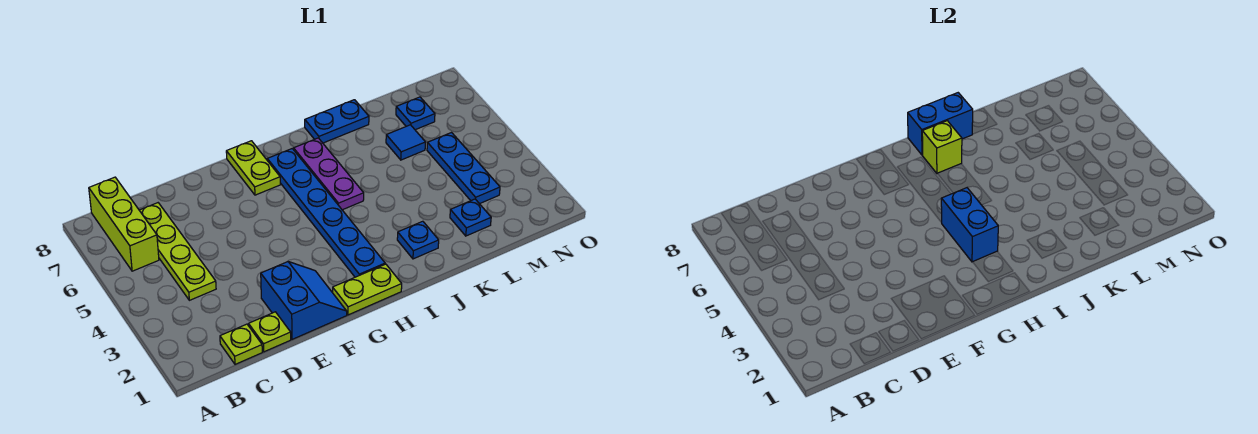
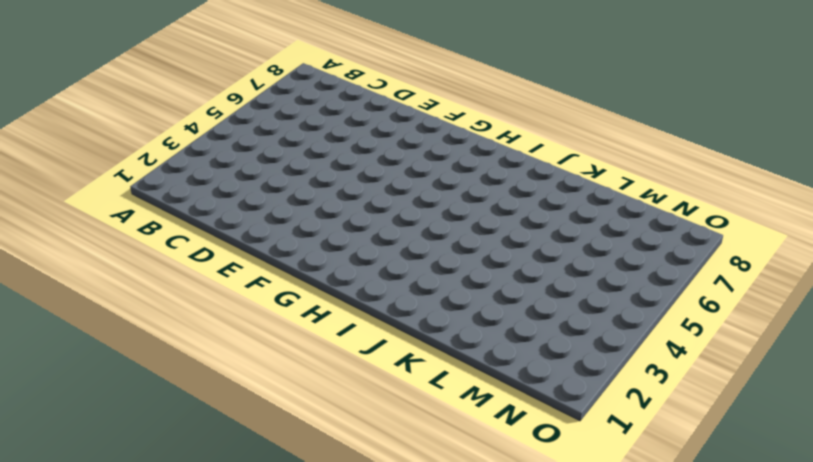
none -> lime 1x3 brick [89,177,159,271]
none -> lime 1x1 plate [220,324,262,364]
none -> lime 1x4 plate [139,203,216,300]

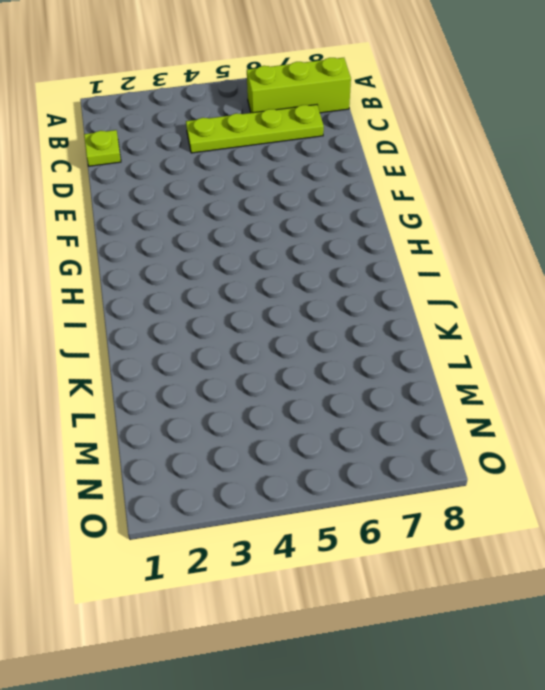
none -> lime 1x1 plate [249,312,291,352]
none -> blue 2x2 slope [261,262,347,339]
none -> lime 1x2 plate [333,264,402,315]

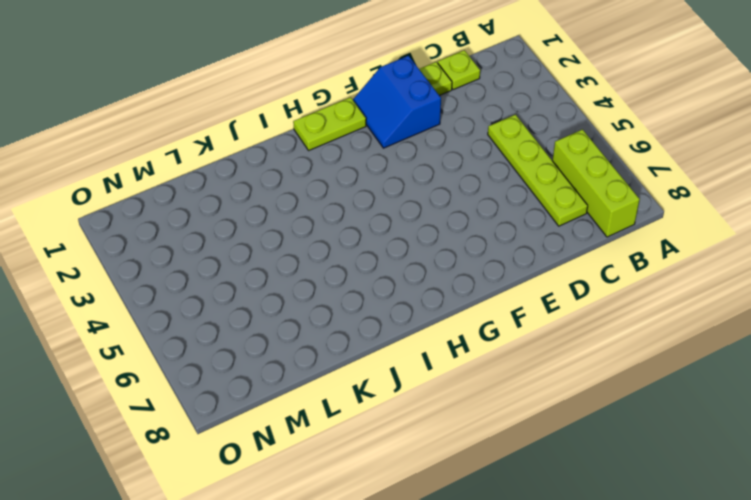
none -> lime 1x2 plate [226,141,280,195]
none -> blue 1x6 plate [267,149,385,277]
none -> purple 1x3 plate [294,138,364,210]

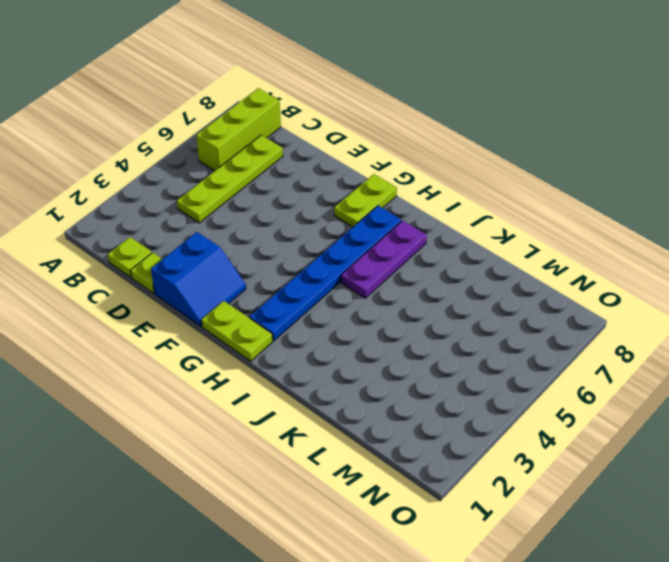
none -> blue 1x1 plate [397,221,439,259]
none -> blue 1x2 plate [305,100,369,143]
none -> blue 1x1 plate [450,199,491,236]

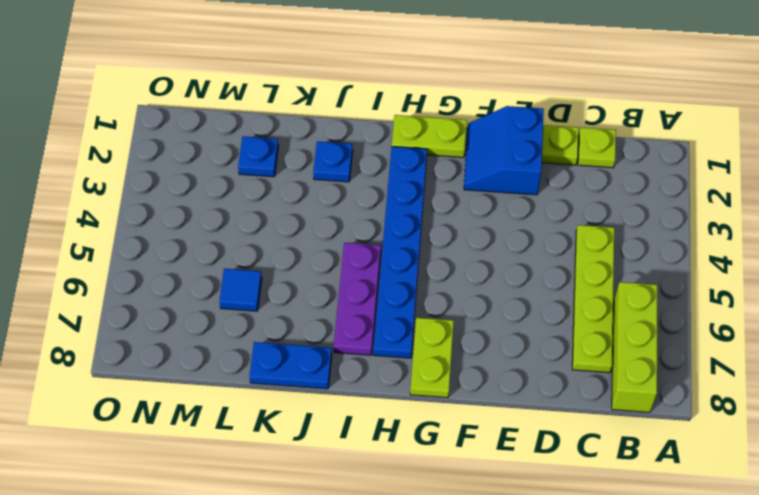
none -> blue 1x3 plate [427,133,500,204]
none -> blue 1x1 plate [396,97,435,130]
none -> blue 1x2 brick [941,188,998,262]

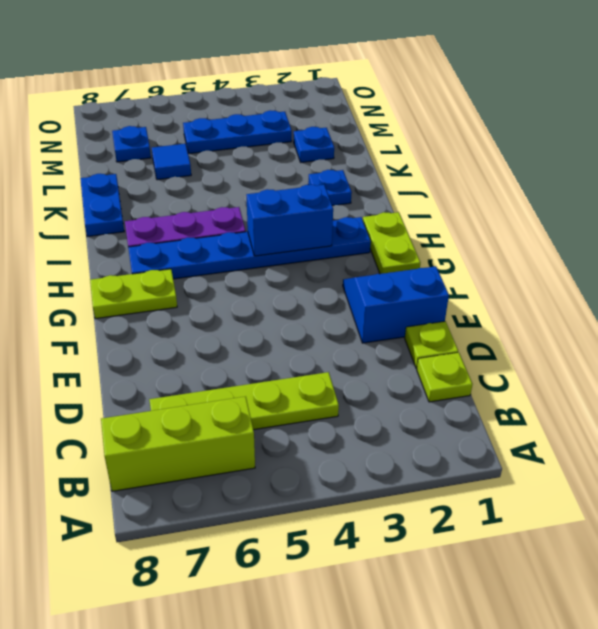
none -> lime 1x1 brick [922,121,962,173]
none -> blue 1x2 brick [908,93,973,155]

